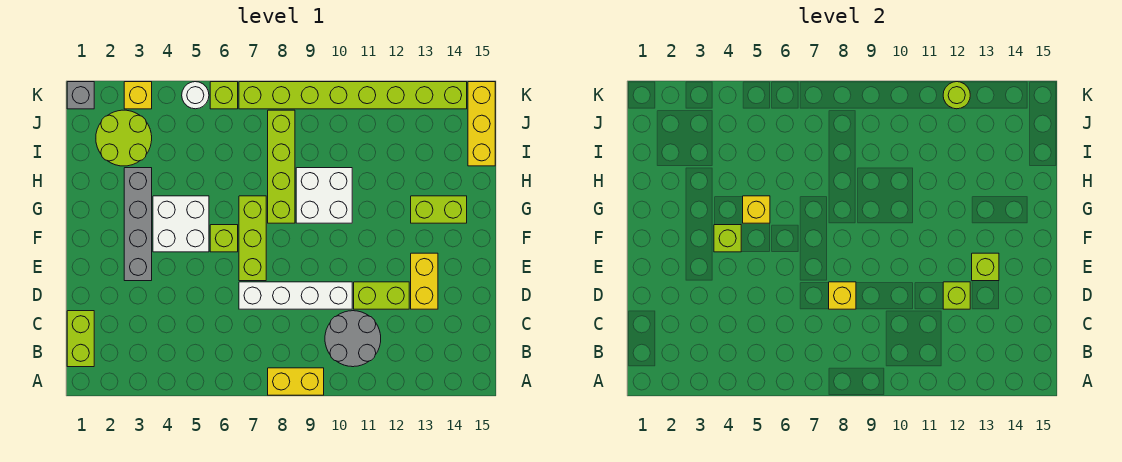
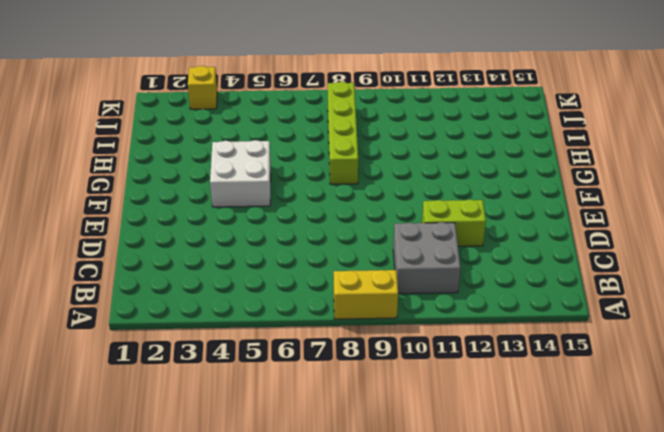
grey 2x2 brick [393,222,460,294] -> grey 2x2 round brick [325,311,381,367]
none -> lime 1x2 brick [67,311,94,367]
none -> white 1x4 brick [239,282,352,309]
none -> yellow 1x2 brick [411,253,438,309]

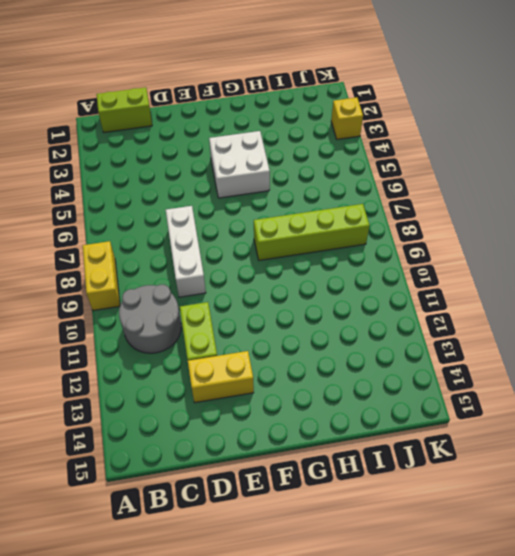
white 1x3 brick [166,206,206,297] -> white 1x4 brick [239,282,352,309]
none -> grey 1x4 brick [124,168,152,281]
none -> lime 1x3 brick [239,196,266,281]
none -> lime 1x1 brick [210,225,238,252]

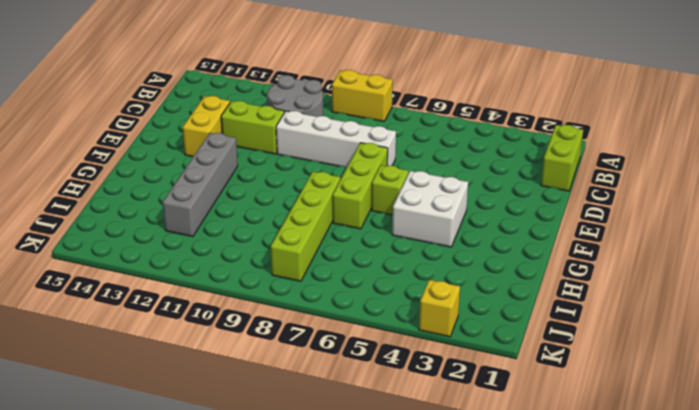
grey 1x4 brick [163,133,238,237] -> grey 1x4 brick moved to [124,168,152,281]
none -> white 2x2 brick [296,168,352,223]
none -> lime 1x2 brick [411,196,467,223]
none -> lime 2x2 round brick [96,110,152,166]

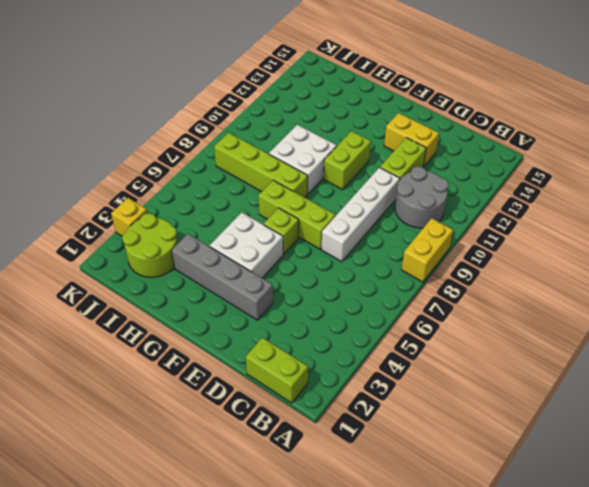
lime 1x2 brick [323,131,371,190] -> lime 1x2 brick moved to [411,196,467,223]
none -> yellow 1x3 brick [468,82,495,166]
none -> grey 1x1 brick [67,82,94,109]
none -> white 1x1 round brick [182,82,209,109]

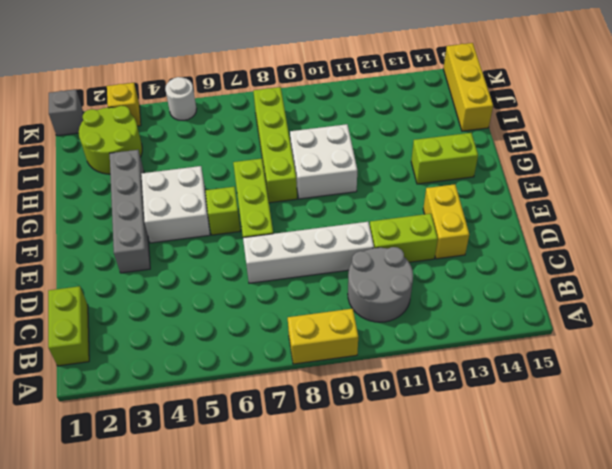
none -> lime 1x1 brick [210,82,238,109]
none -> lime 1x8 brick [239,82,467,109]
none -> yellow 1x1 brick [829,282,856,309]

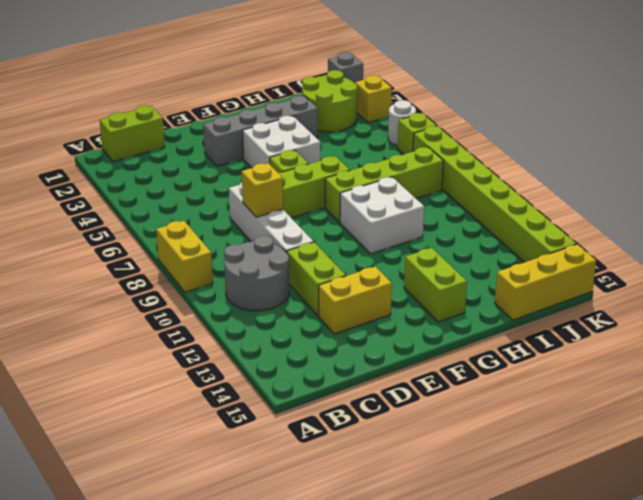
none -> lime 1x1 brick [943,282,970,309]
none -> lime 1x1 brick [972,253,999,281]
none -> lime 1x1 brick [714,225,741,252]

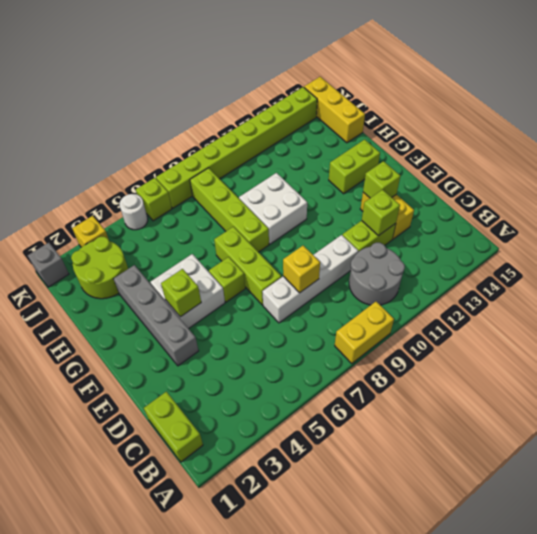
none -> yellow 1x1 brick [743,196,770,223]
none -> lime 1x1 round brick [943,82,970,109]

